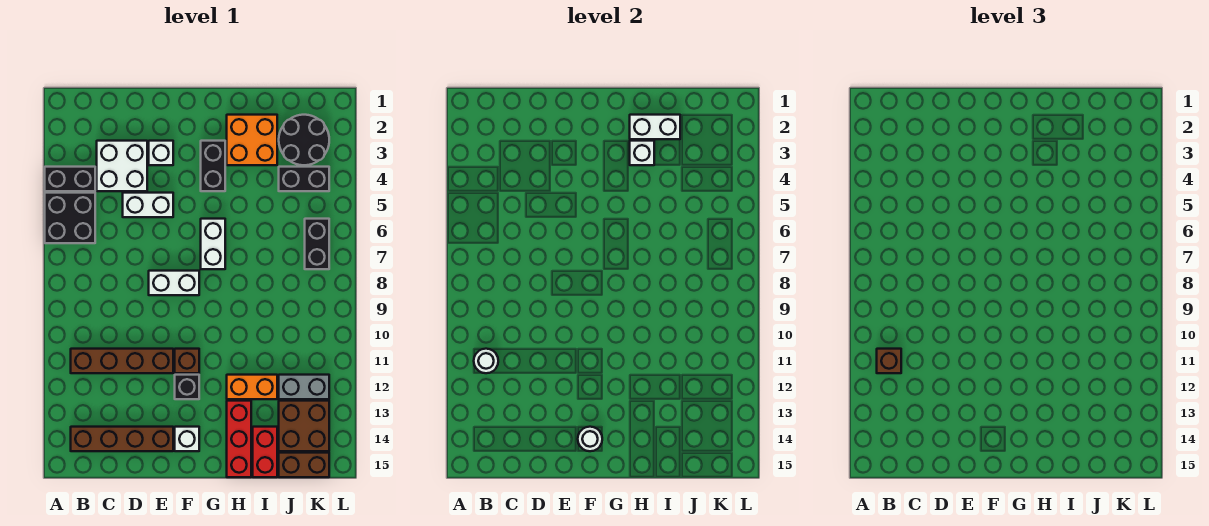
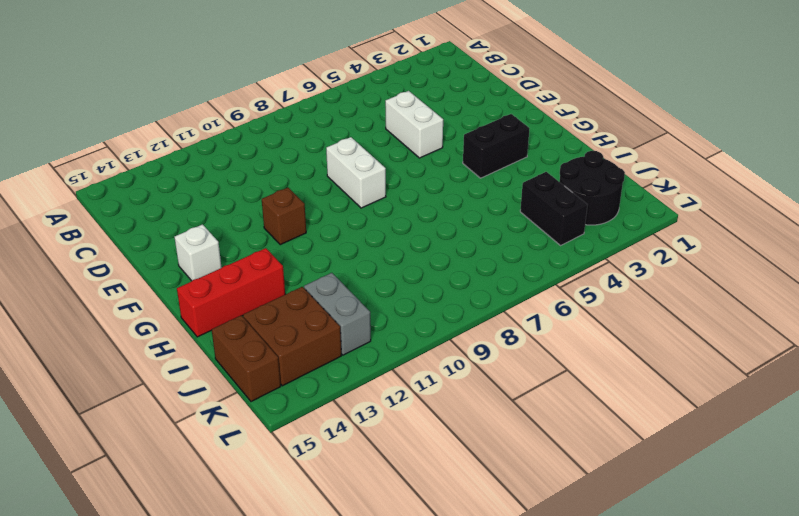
none -> black 1x2 brick [45,167,95,191]
none -> black 2x2 brick [45,193,95,243]
none -> brown 1x4 brick [71,349,173,373]

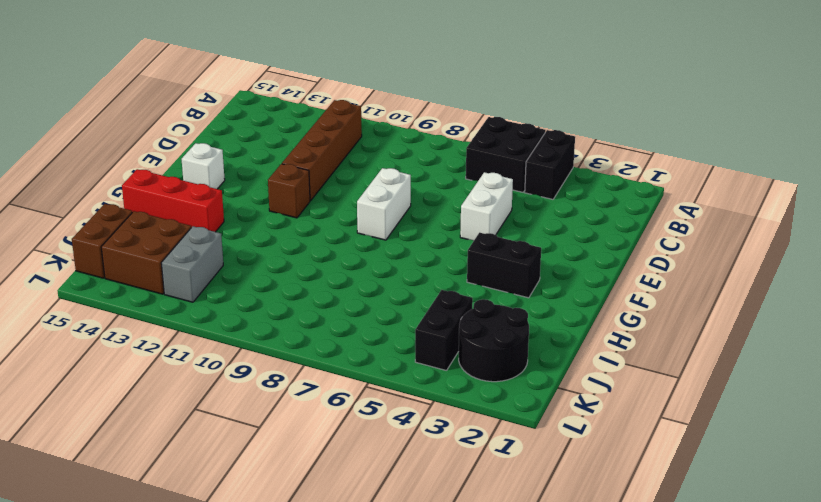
none -> brown 1x4 brick [71,427,173,451]
none -> white 2x2 brick [97,141,147,191]
none -> white 1x1 brick [149,141,173,165]

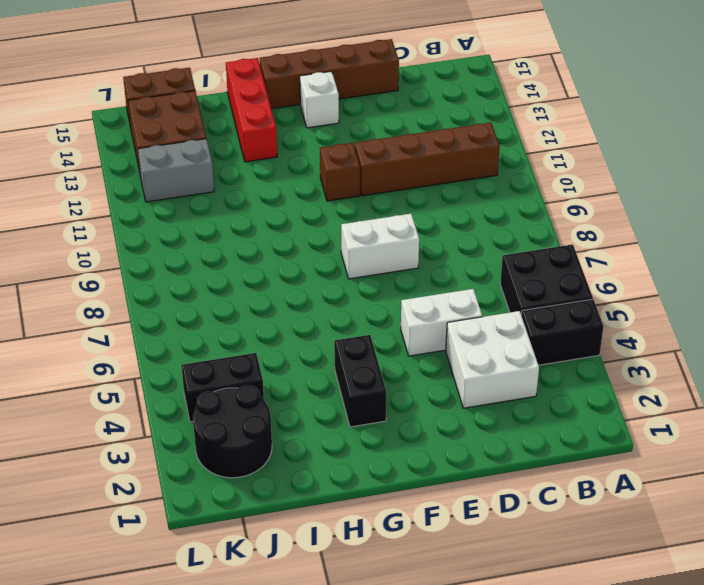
brown 1x4 brick [260,39,399,109] -> brown 1x4 brick moved to [71,427,173,451]
none -> white 1x1 brick [149,141,173,165]
none -> black 1x1 brick [175,375,199,399]
none -> white 1x2 brick [201,219,225,269]

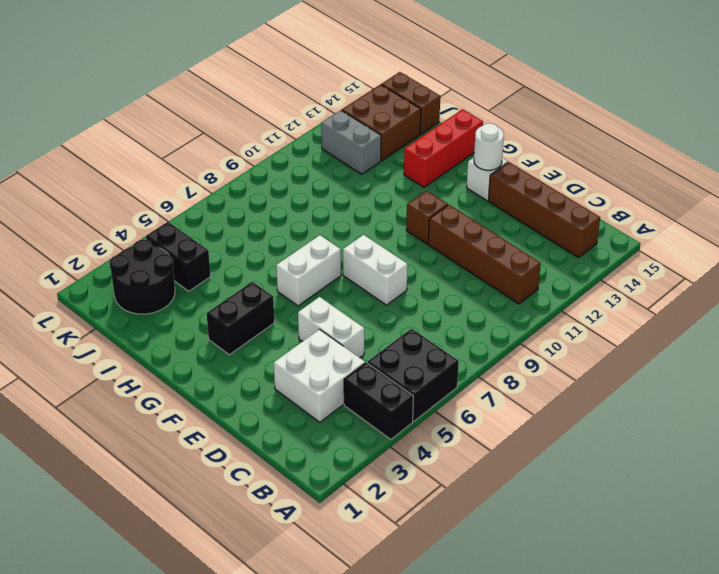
none -> white 1x1 brick [149,141,173,165]
none -> black 1x1 brick [175,375,199,399]
none -> orange 2x2 brick [227,115,277,165]

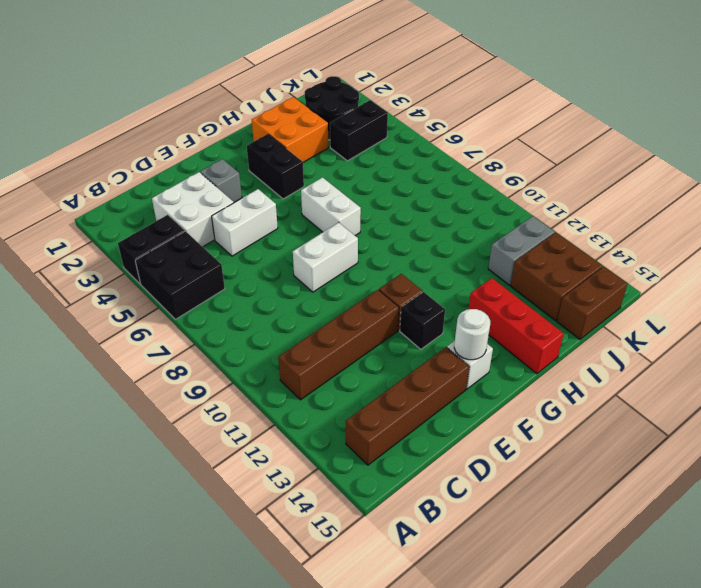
grey 1x1 brick [200,159,242,202] -> white 1x1 brick [149,141,173,165]
none -> orange 1x2 brick [227,375,277,399]
none -> red 1x2 brick [253,427,277,477]
none -> black 1x2 brick [305,219,329,269]

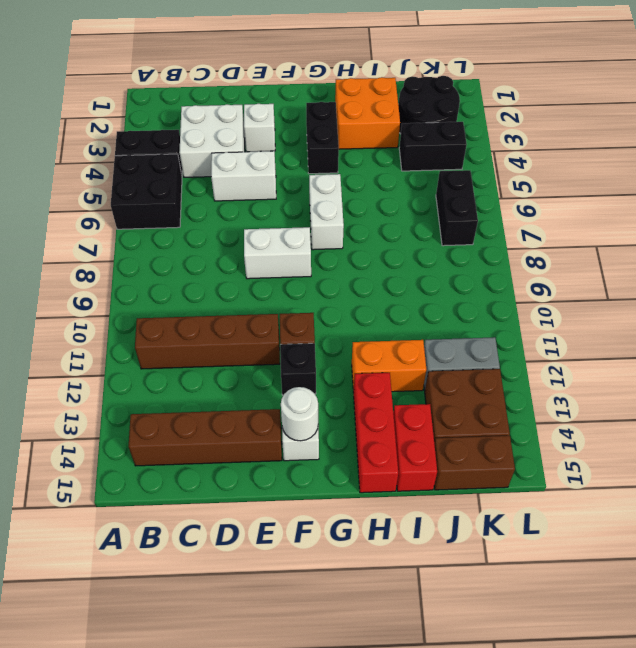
none -> white 1x1 round brick [474,349,498,373]
none -> white 1x2 brick [630,115,680,139]
none -> white 1x1 brick [630,141,654,165]

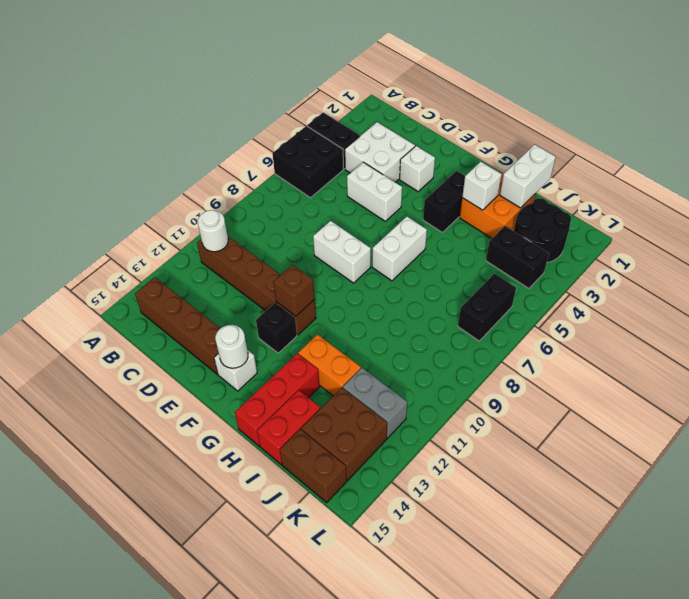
brown 1x1 brick [273,265,315,316] -> brown 1x1 brick moved to [877,349,901,373]
white 1x2 brick [500,145,556,208] -> white 1x2 brick turned to [630,115,680,139]

